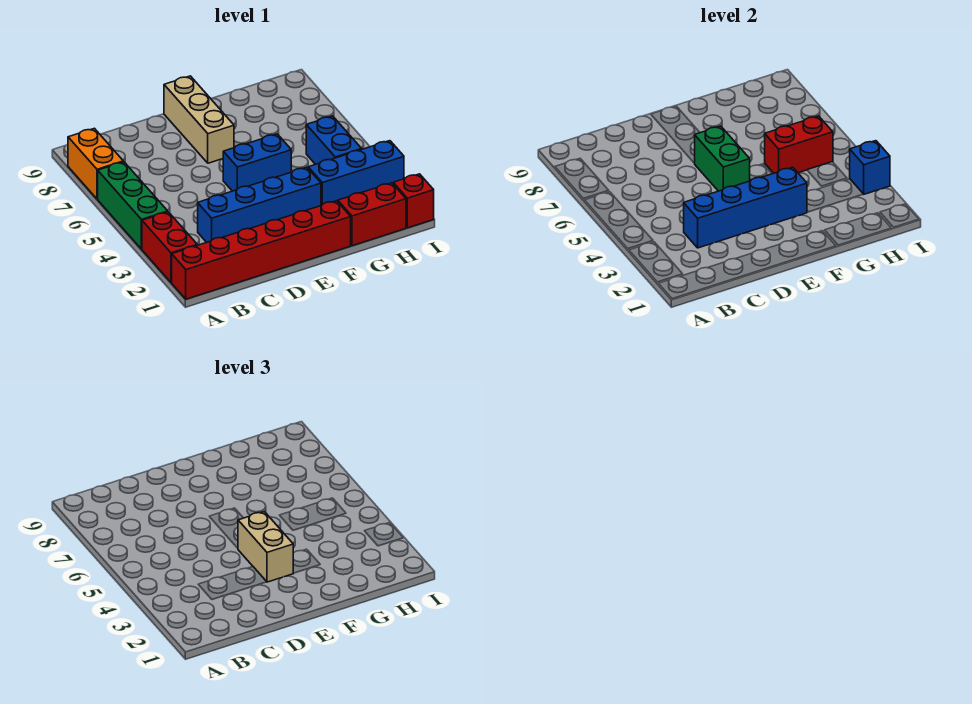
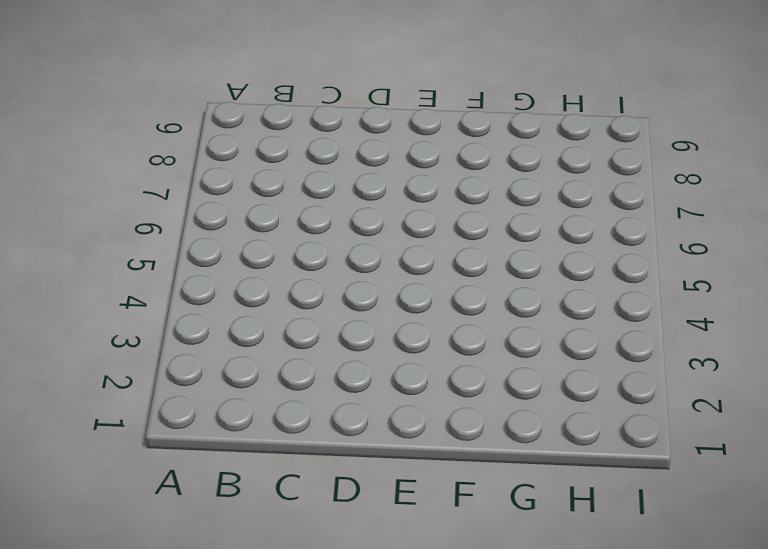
none -> red 1x6 brick [172,201,351,299]
none -> red 1x2 brick [142,212,197,283]
none -> green 1x3 brick [98,162,168,249]

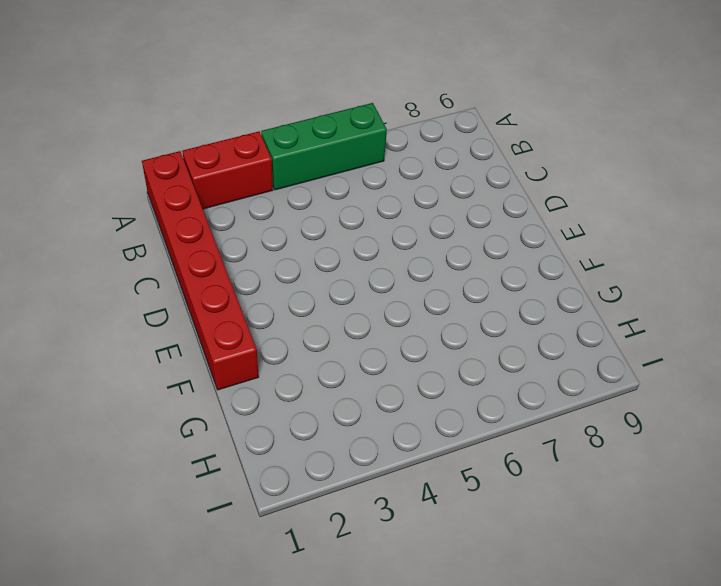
none -> orange 1x2 brick [68,128,123,199]
none -> blue 1x4 brick [198,167,321,242]
none -> blue 1x2 brick [223,134,291,191]

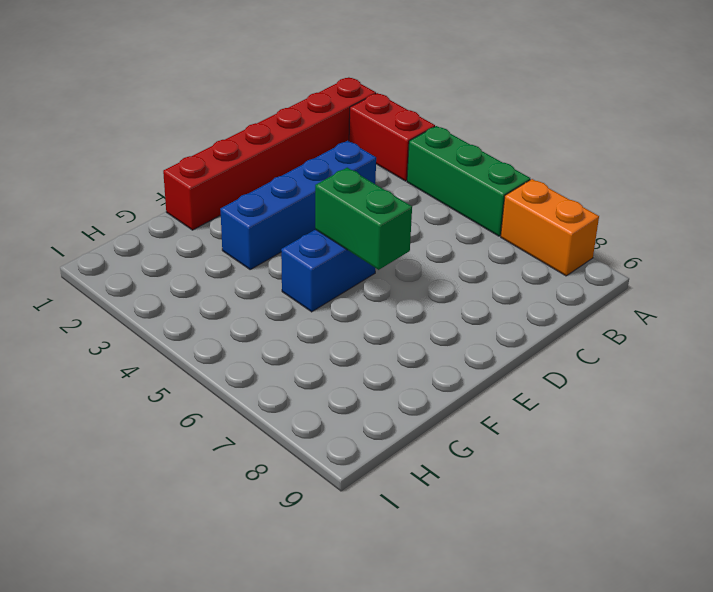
none -> tan 1x3 brick [164,76,234,163]
none -> red 1x2 brick [338,183,406,246]
none -> blue 1x3 brick [308,141,404,205]

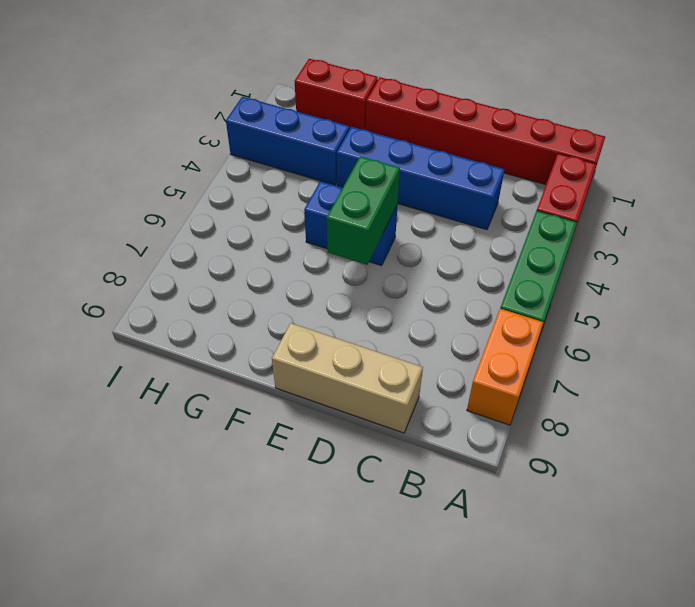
tan 1x3 brick [272,323,423,433] -> tan 1x3 brick turned to [164,76,234,163]
none -> blue 1x2 brick [306,116,362,164]
none -> red 1x1 brick [393,174,434,228]
none -> blue 1x4 brick [684,167,807,248]

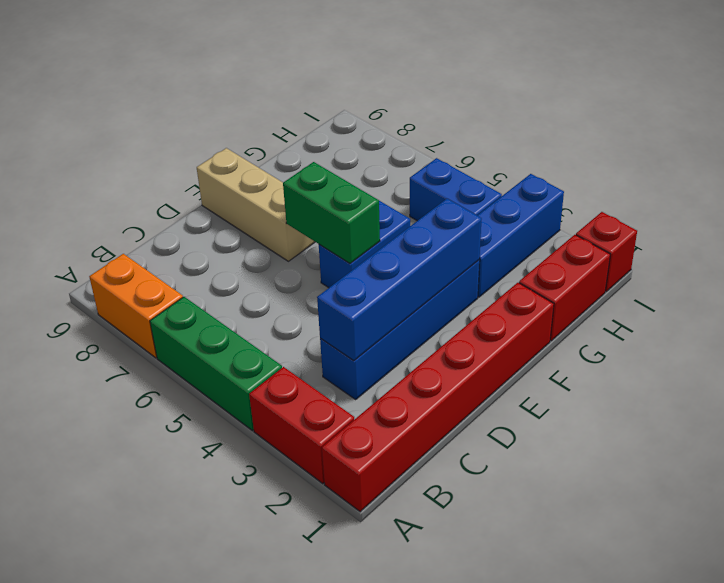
none -> red 1x2 brick [765,116,833,173]
none -> blue 1x1 brick [850,141,890,194]
none -> tan 1x2 brick [238,512,293,582]

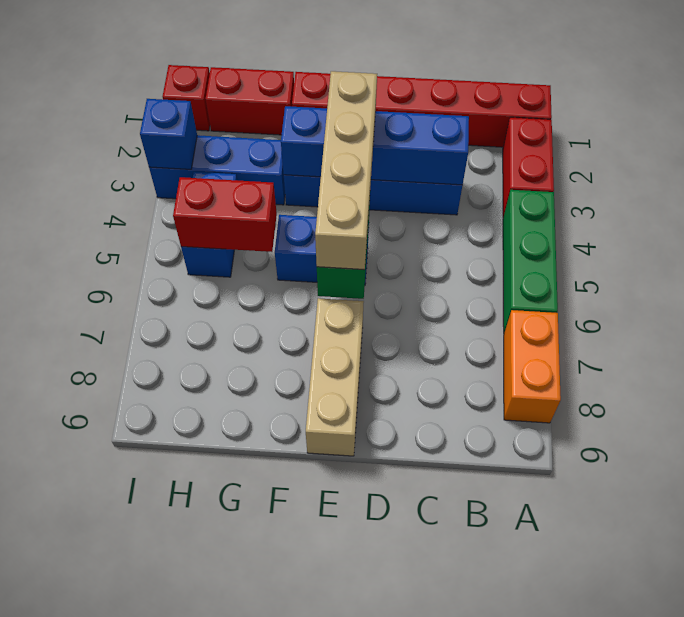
tan 1x4 brick [315,71,377,270] -> tan 1x2 brick [238,512,293,582]

